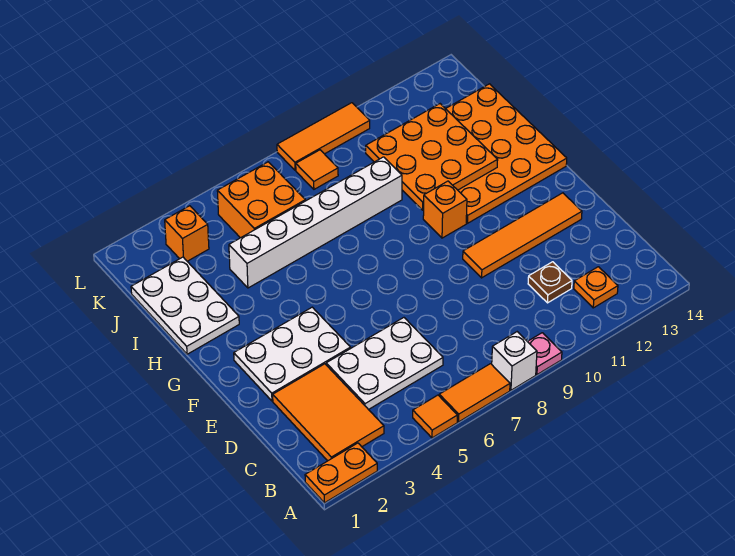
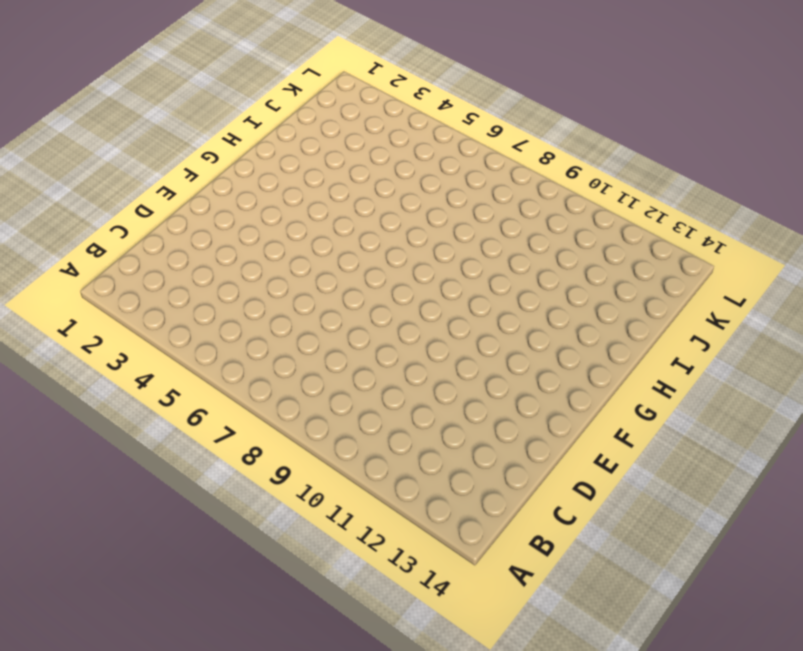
none -> orange 1x2 plate [305,443,377,503]
none -> orange 1x1 tile [413,395,457,438]
none -> orange 1x2 tile [439,364,510,422]

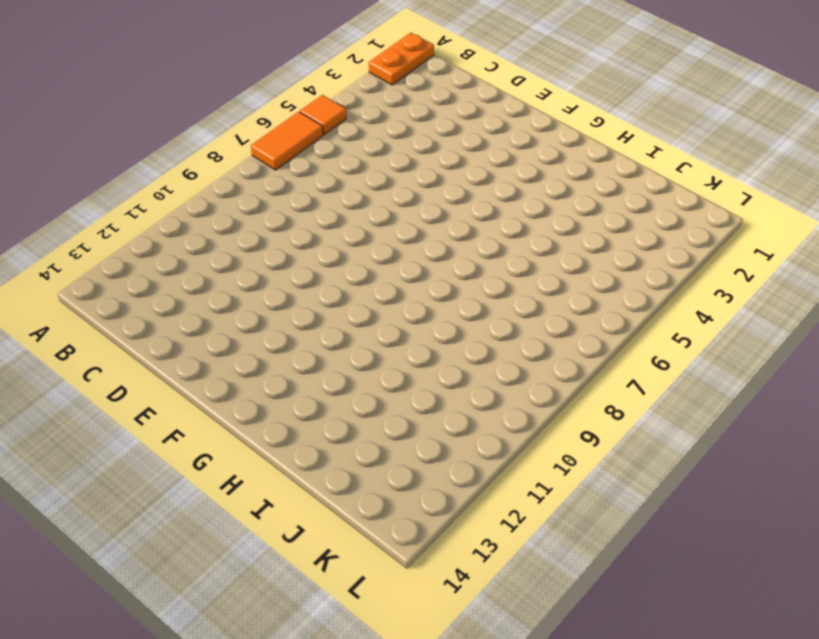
none -> white 1x1 brick [492,332,537,390]
none -> pink 1x1 plate [527,333,562,375]
none -> orange 2x3 tile [273,364,384,461]

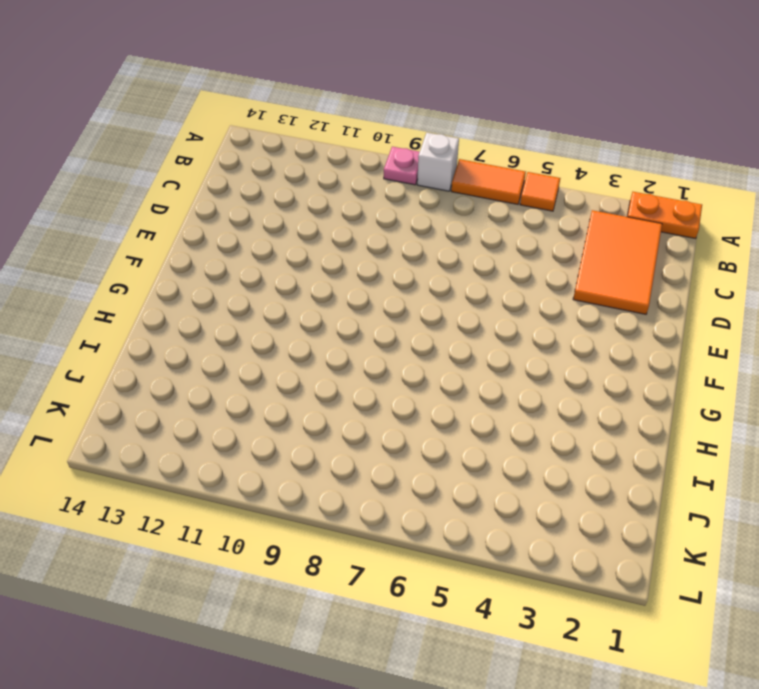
none -> orange 1x1 plate [574,267,618,308]
none -> white 2x3 plate [326,318,443,410]
none -> brown 1x1 plate [528,262,572,303]

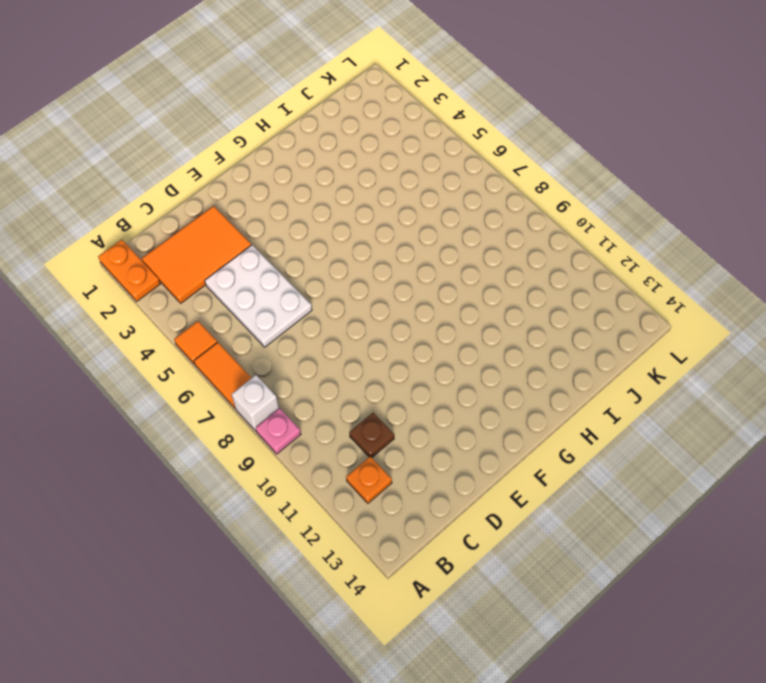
none -> white 2x3 plate [234,307,351,401]
none -> orange 1x4 tile [463,193,582,278]
none -> orange 1x1 brick [423,181,467,238]

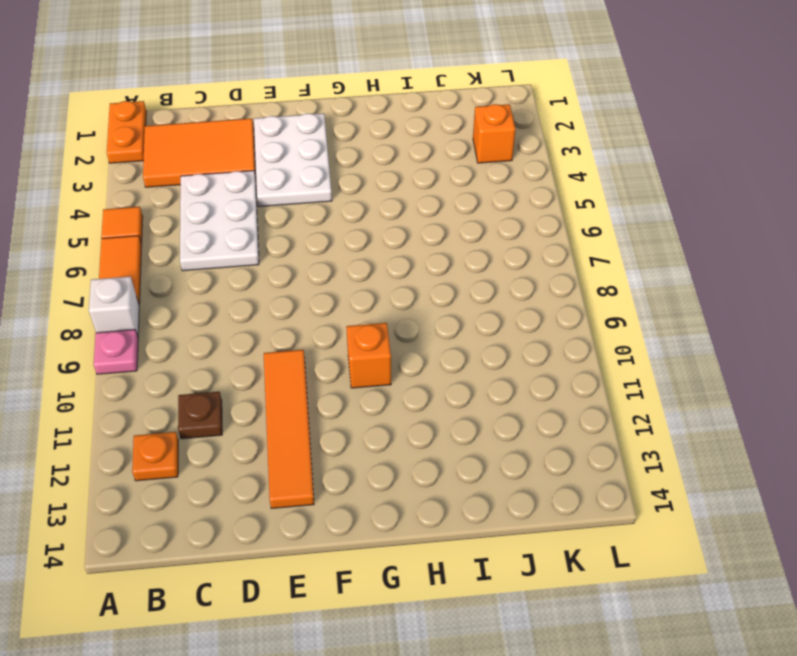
none -> orange 4x4 plate [446,84,567,223]
none -> white 2x3 plate [131,257,239,354]
none -> white 1x6 brick [229,157,402,288]

